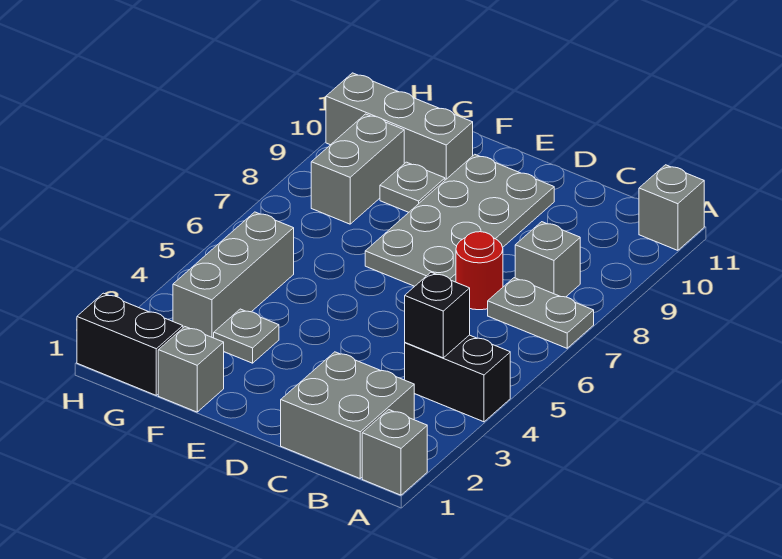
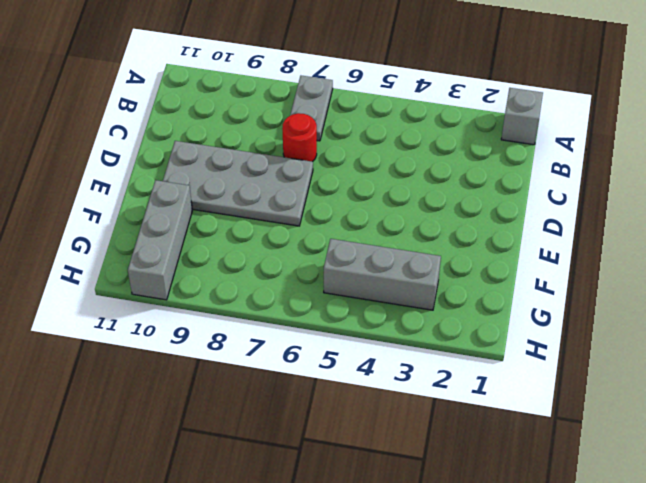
none -> black 1x2 brick [405,335,510,422]
none -> grey 1x1 brick [639,165,704,250]
none -> grey 2x2 brick [281,352,414,478]

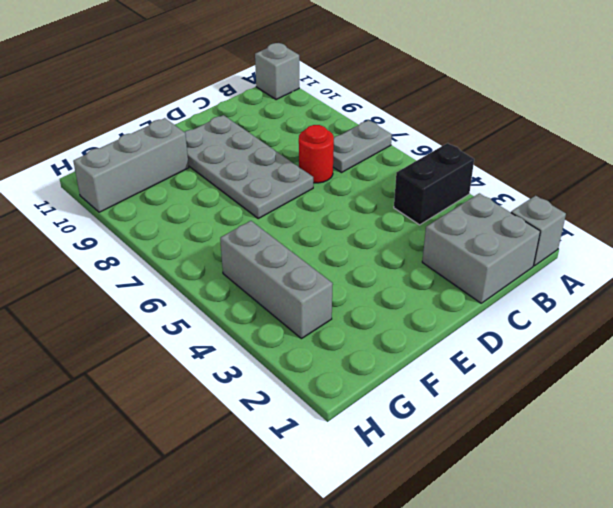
none -> grey 1x1 brick [515,222,580,297]
none -> grey 1x1 brick [158,327,224,412]
none -> grey 1x1 plate [214,309,279,363]

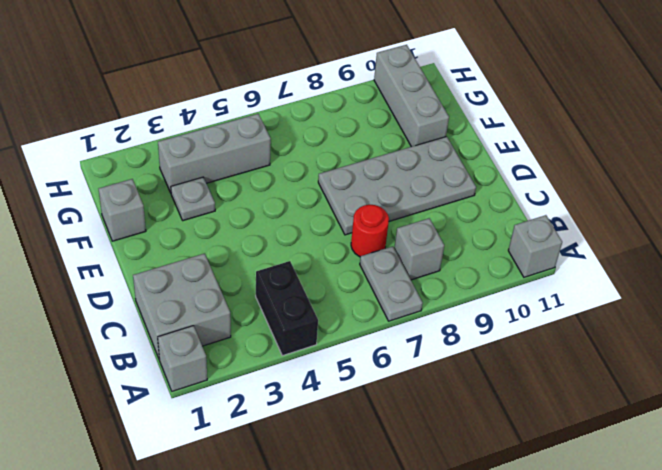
none -> grey 1x1 plate [380,162,445,212]
none -> black 1x2 brick [77,293,183,395]
none -> grey 1x2 brick [311,114,404,224]

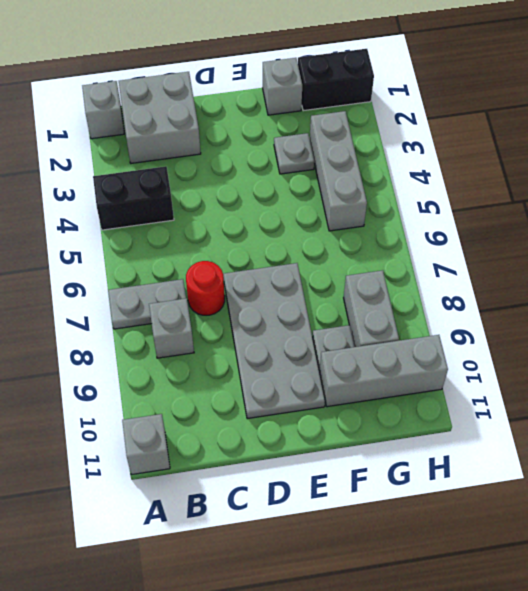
none -> black 1x1 brick [405,272,470,358]

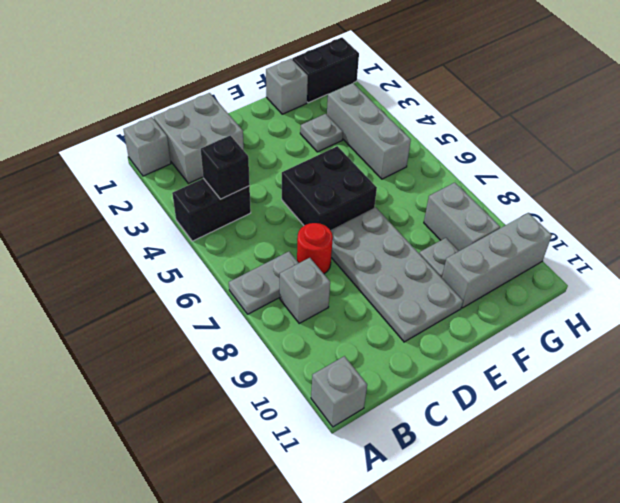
black 2x2 brick [282,146,377,230] -> none

